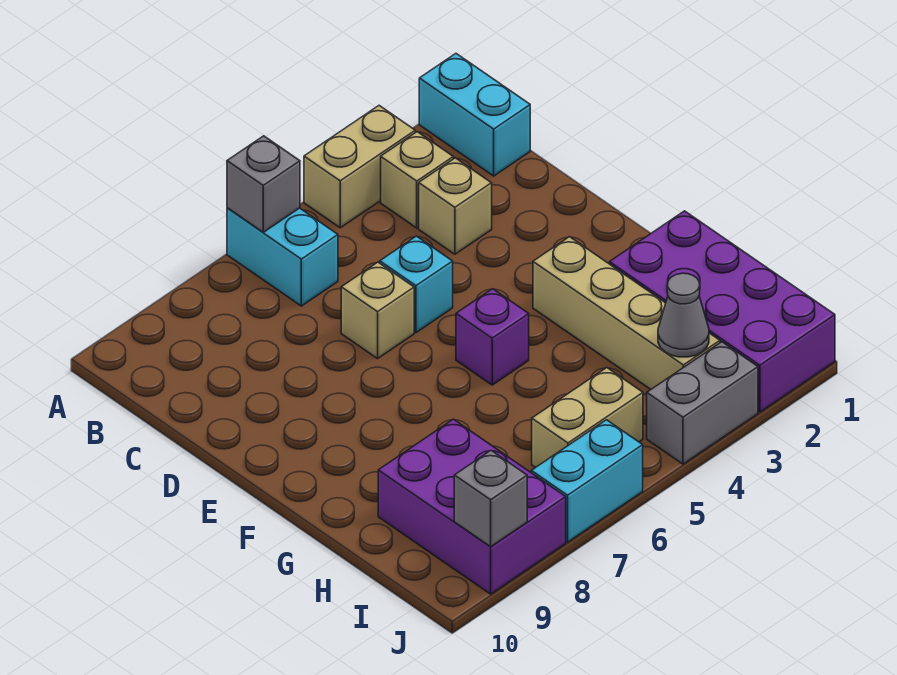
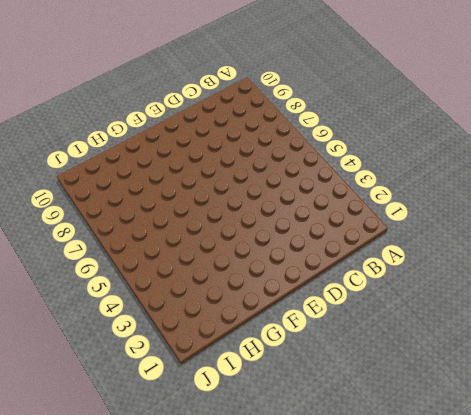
none -> cyan 1x2 brick [419,54,530,176]
none -> tan 1x2 brick [304,106,415,228]
none -> cyan 1x2 brick [227,208,338,306]

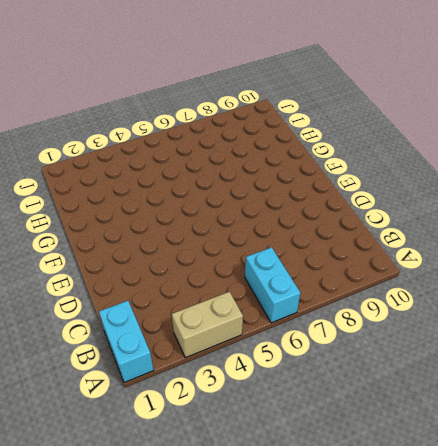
none -> tan 1x1 brick [381,132,453,228]
none -> tan 1x1 brick [419,158,492,254]
none -> cyan 1x1 brick [380,236,453,332]

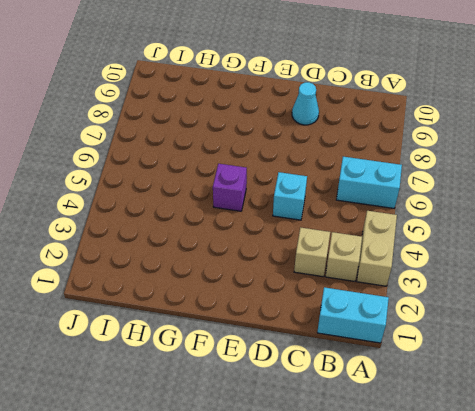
cyan 1x1 cone [292,82,319,125] -> none
none -> tan 1x1 brick [341,262,414,359]
none -> tan 1x4 brick [533,237,720,389]
none -> purple 2x4 brick [609,211,835,412]

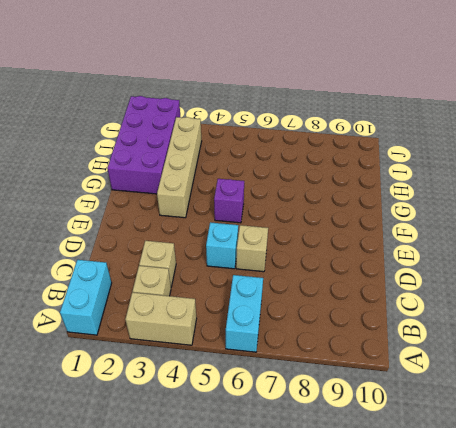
none -> purple 2x3 brick [378,419,566,594]
none -> tan 1x2 brick [532,368,643,468]
none -> grey 1x2 brick [647,342,758,464]

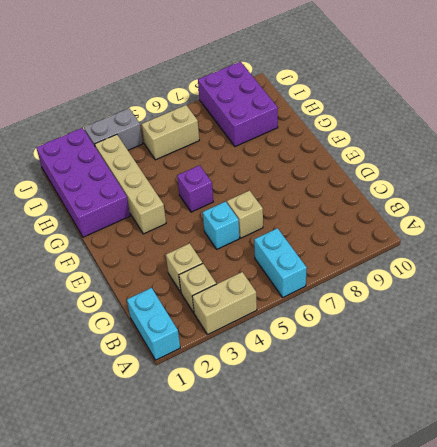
none -> cyan 1x2 brick [531,420,643,542]
none -> grey 1x1 brick [227,136,300,232]
none -> grey 1x1 cone [658,273,709,357]

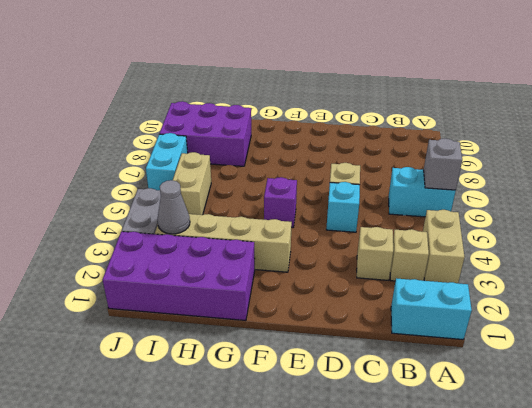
none -> grey 1x1 brick [454,451,527,547]

